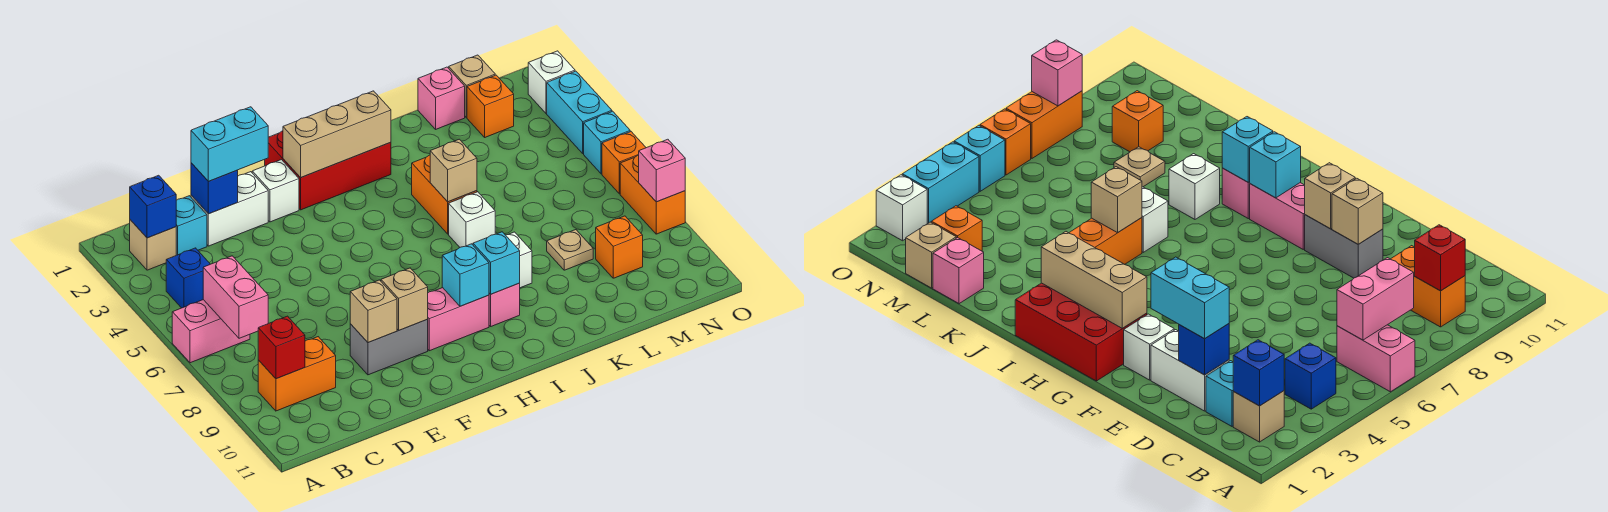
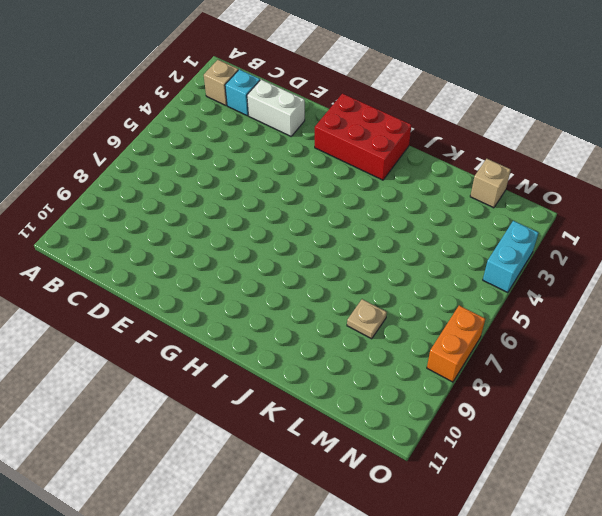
none -> pink 1x2 brick [172,300,250,363]
none -> blue 1x1 brick [166,248,210,308]
none -> orange 1x2 brick [258,337,336,411]
none -> grey 1x2 brick [350,320,428,375]

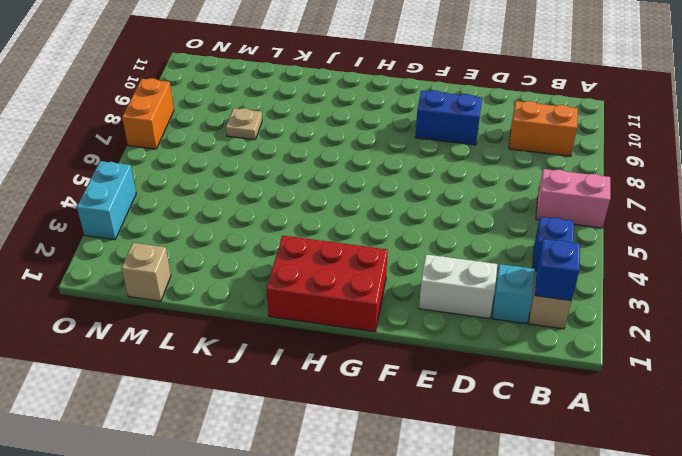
blue 1x2 brick [415,90,482,145] -> grey 1x2 brick [350,320,428,375]
none -> white 1x1 brick [252,160,299,222]
none -> pink 1x2 brick [427,288,489,351]
none -> pink 1x1 brick [489,283,520,326]
none -> orange 1x2 brick [412,155,477,234]

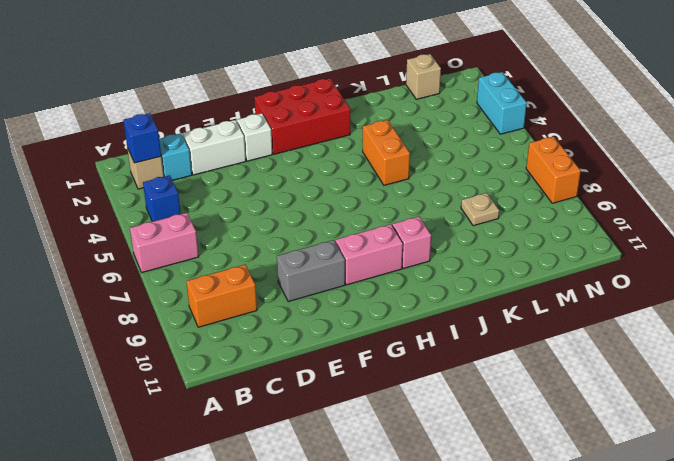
none -> white 1x1 brick [449,192,495,247]
none -> white 1x1 brick [506,232,532,288]
none -> pink 1x1 brick [418,67,465,129]
none -> orange 1x1 brick [467,75,514,137]

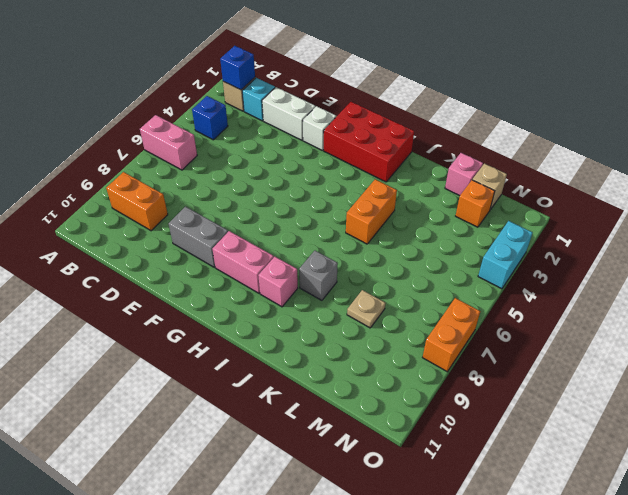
grey 1x1 brick [299,251,338,300] -> white 1x1 brick [506,232,532,288]
none -> white 1x1 brick [449,192,495,247]
none -> orange 1x1 brick [596,216,643,278]
none -> white 1x1 brick [528,51,575,113]
none -> cyan 1x1 brick [584,111,630,174]

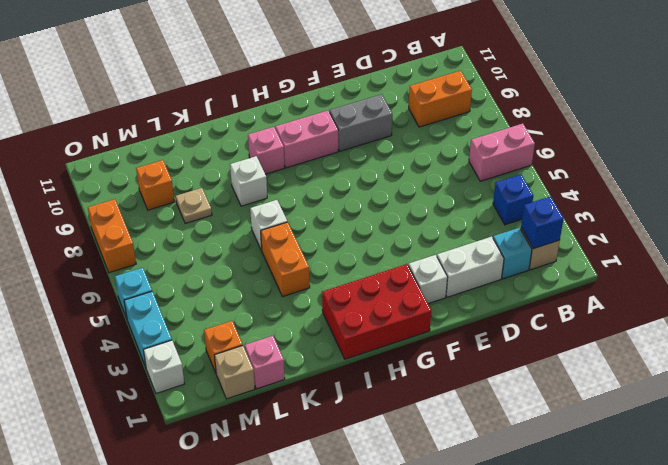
none -> orange 1x1 brick [602,132,646,194]
none -> pink 1x2 brick [203,256,268,338]
none -> red 1x1 brick [258,316,305,379]
none -> blue 1x1 brick [191,163,238,214]

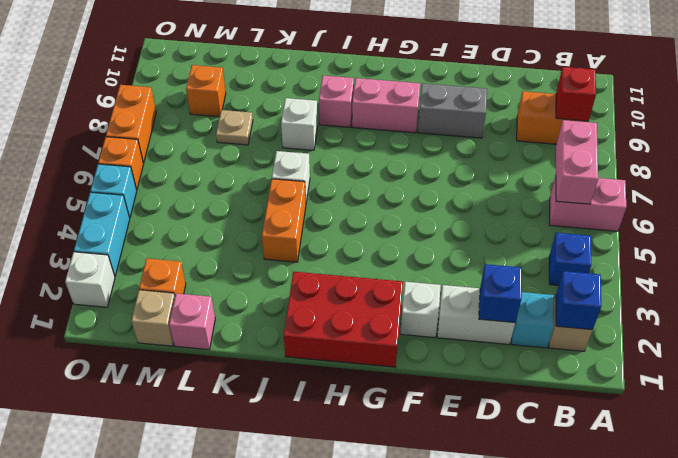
none -> tan 1x1 brick [350,280,397,343]
none -> tan 1x1 brick [381,268,428,330]
none -> tan 1x3 brick [283,91,391,178]
none -> cyan 1x1 brick [442,244,489,306]

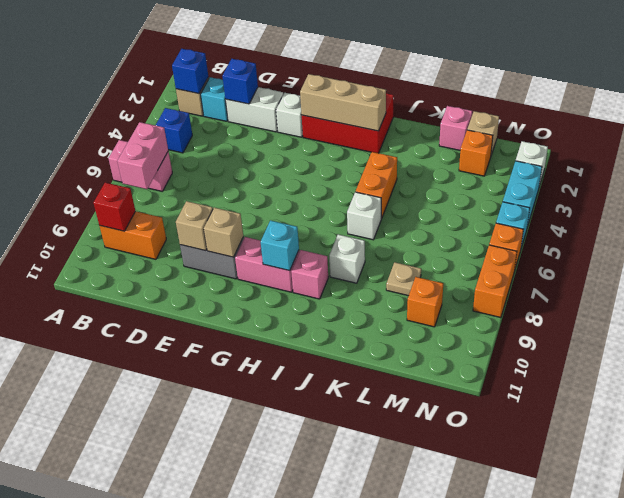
none -> cyan 1x1 brick [473,232,520,294]
none -> tan 1x1 brick [430,139,477,202]
none -> pink 1x1 brick [639,139,685,202]
none -> cyan 1x2 brick [191,107,268,181]

